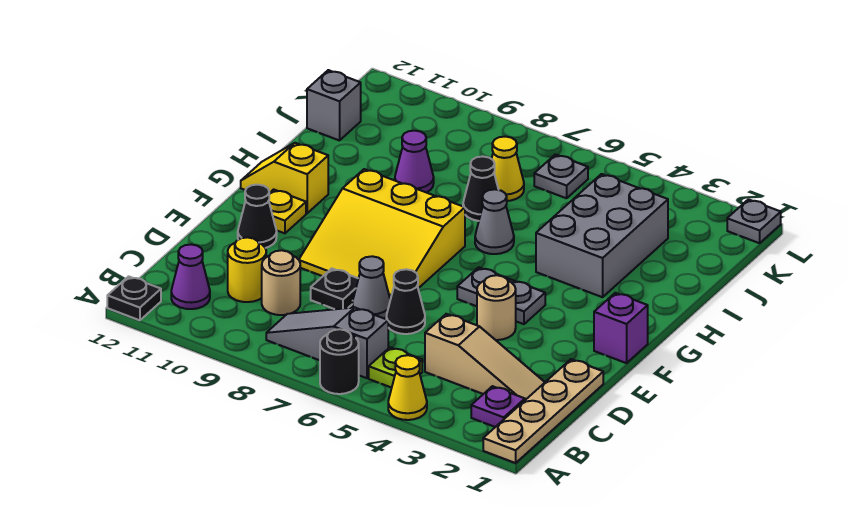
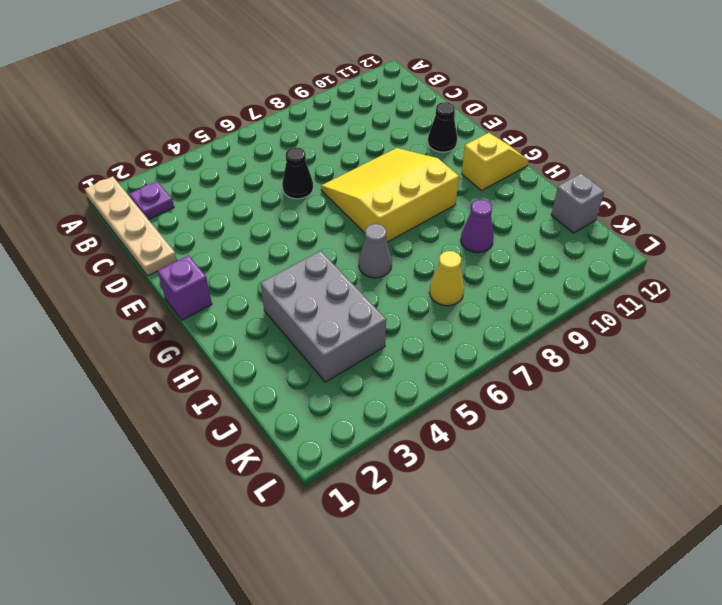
none -> yellow 1x1 cone [388,355,427,420]
none -> black 1x1 round brick [320,329,359,394]
none -> black 1x1 plate [107,276,161,320]

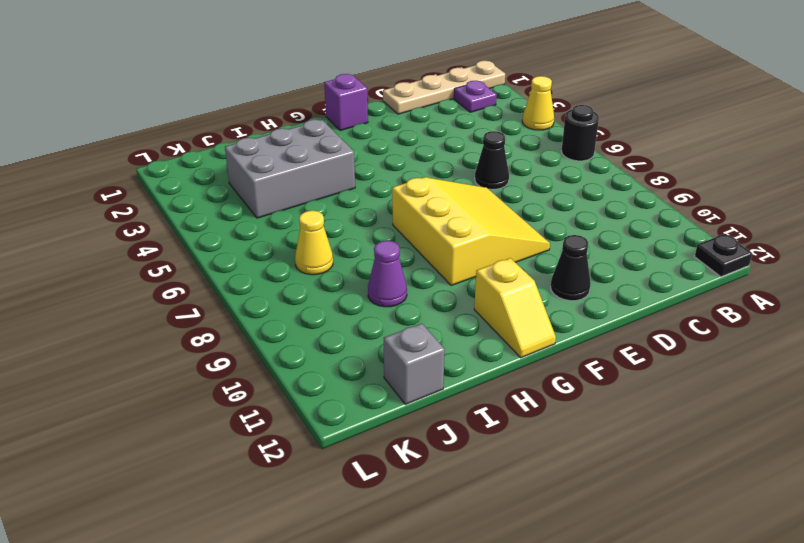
none -> lime 1x1 plate [369,347,422,388]
none -> grey 1x3 slope [266,308,388,378]
none -> purple 1x1 cone [171,244,210,309]

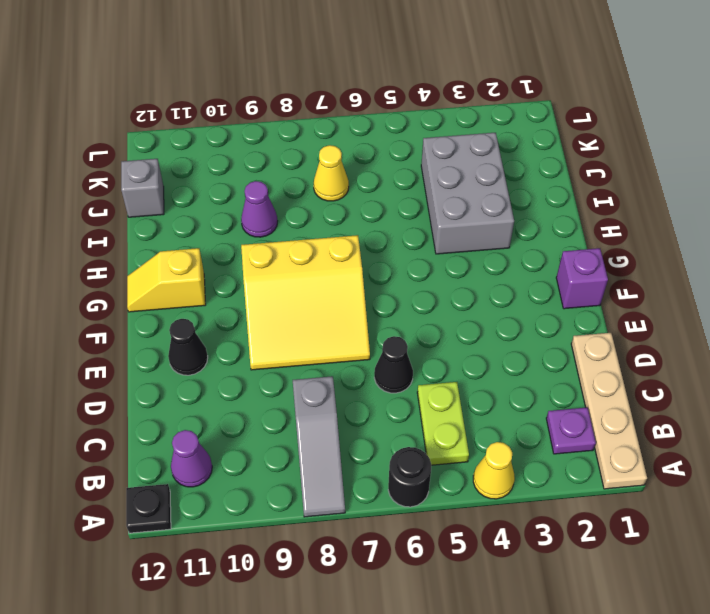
grey 1x3 slope [293,376,345,517] -> grey 1x3 slope turned to [266,308,388,378]
lime 1x2 plate [417,382,469,465] -> lime 1x1 plate [369,347,422,388]
none -> tan 1x3 slope [425,314,545,400]
none -> tan 1x1 round brick [262,250,300,315]
none -> yellow 1x1 round brick [228,237,266,302]

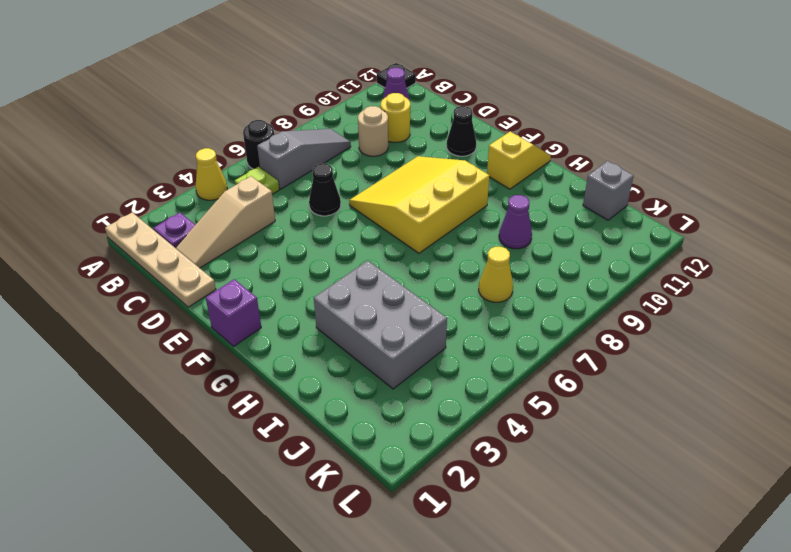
none -> grey 1x1 cone [352,256,390,318]
none -> black 1x1 plate [311,268,358,309]
none -> tan 1x1 round brick [477,275,516,340]

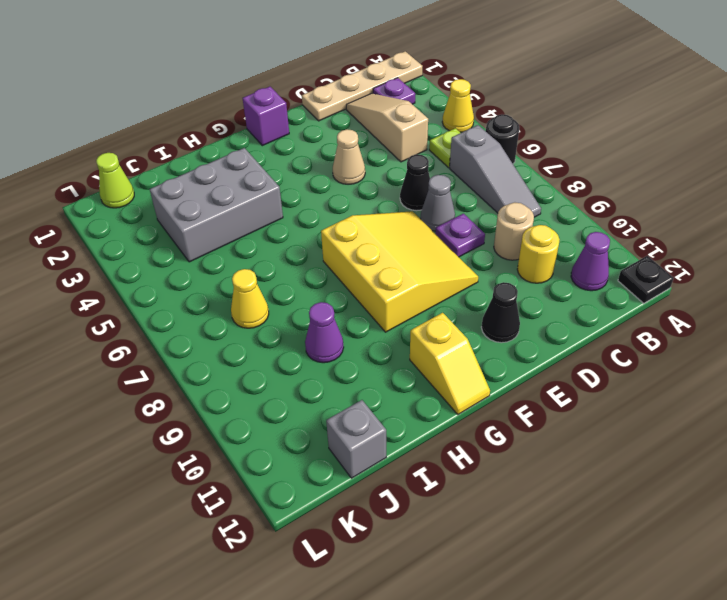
purple 1x1 plate [435,214,485,257] -> black 1x1 plate [311,268,358,309]
tan 1x1 cone [333,129,365,184] -> tan 1x1 round brick [477,275,516,340]
lime 1x1 cone [96,153,134,208] -> none
none -> grey 1x2 plate [457,267,545,324]
none -> yellow 1x1 plate [269,189,306,233]
none -> grey 1x1 cone [475,189,514,254]

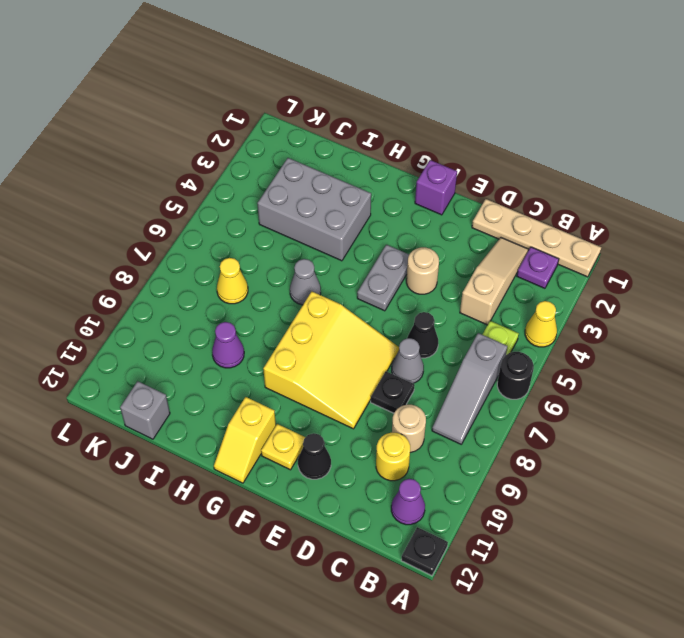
none -> black 1x1 cone [463,157,498,221]
none -> grey 1x1 plate [534,154,588,198]
none -> grey 1x1 plate [727,199,781,243]

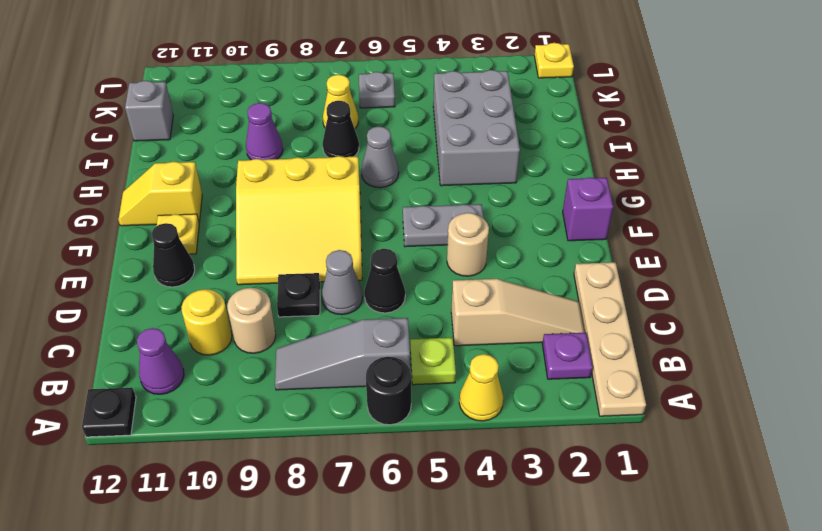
yellow 1x1 plate [534,43,574,78] -> grey 1x1 plate [727,199,781,243]

